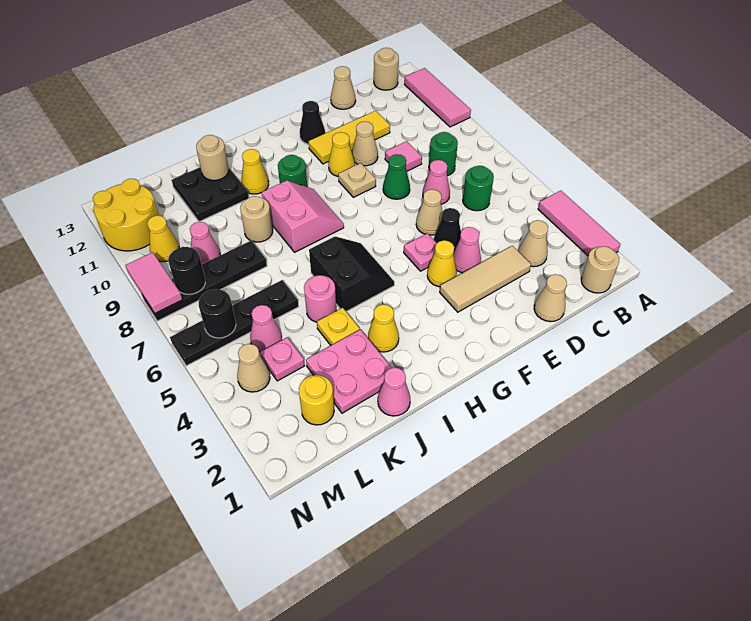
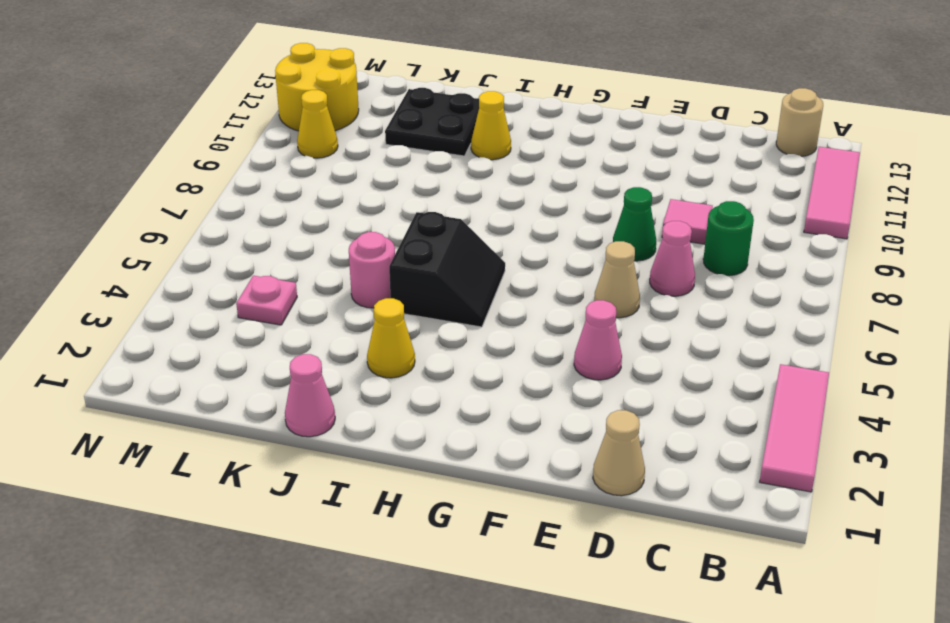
none -> tan 1x1 round brick [581,246,619,293]
none -> tan 1x1 cone [518,220,548,267]
none -> green 1x1 round brick [463,166,494,211]
none -> tan 1x3 tile [440,246,531,312]

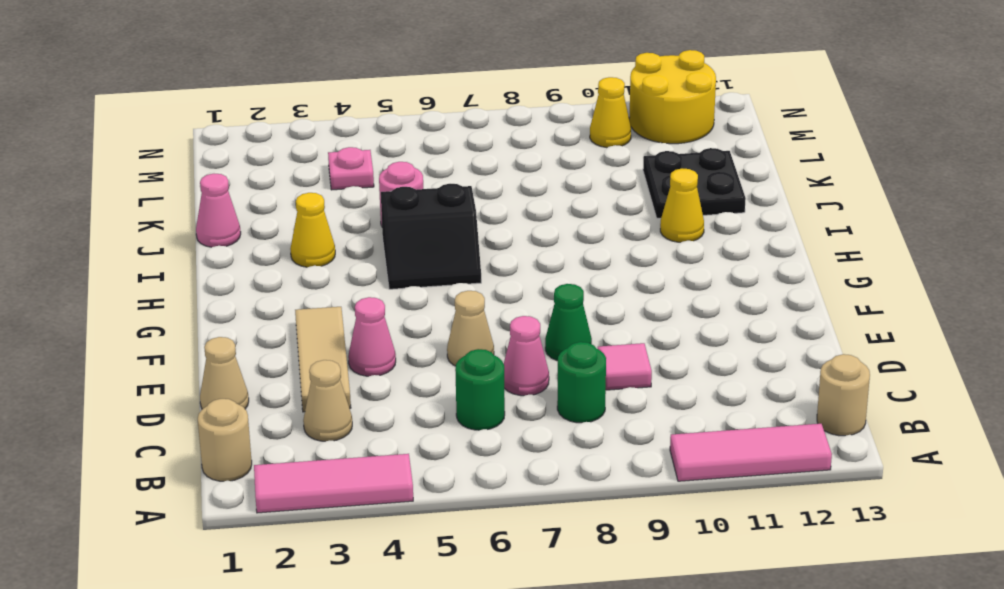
none -> yellow 1x3 tile [309,111,390,164]
none -> tan 1x1 cone [331,66,356,109]
none -> black 1x1 cone [434,208,461,251]
none -> tan 1x1 cone [352,122,378,166]

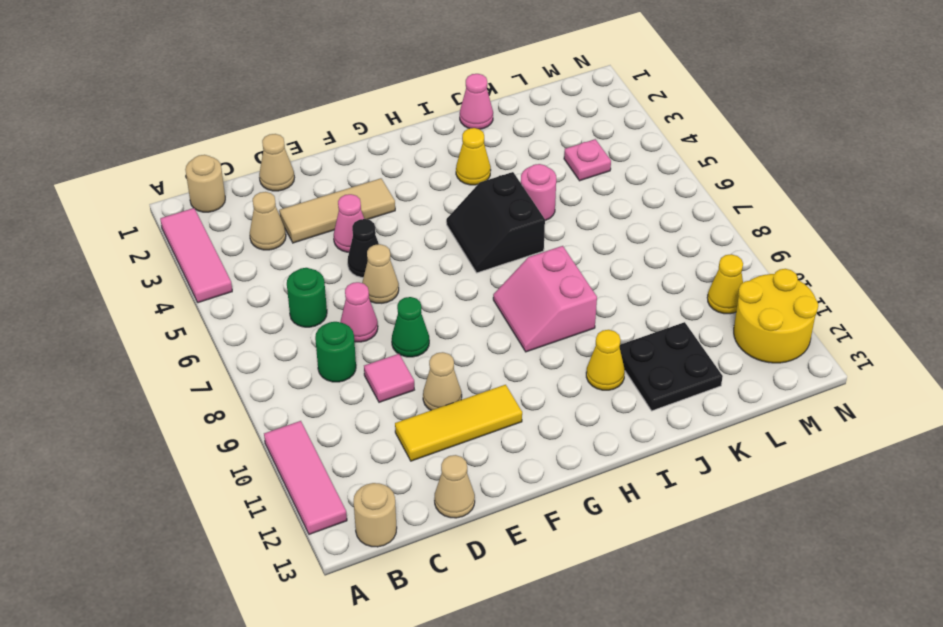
none -> yellow 1x1 cone [427,240,457,287]
none -> pink 1x1 plate [404,233,437,271]
none -> tan 1x1 plate [338,163,376,197]
none -> yellow 1x1 cone [328,132,355,176]

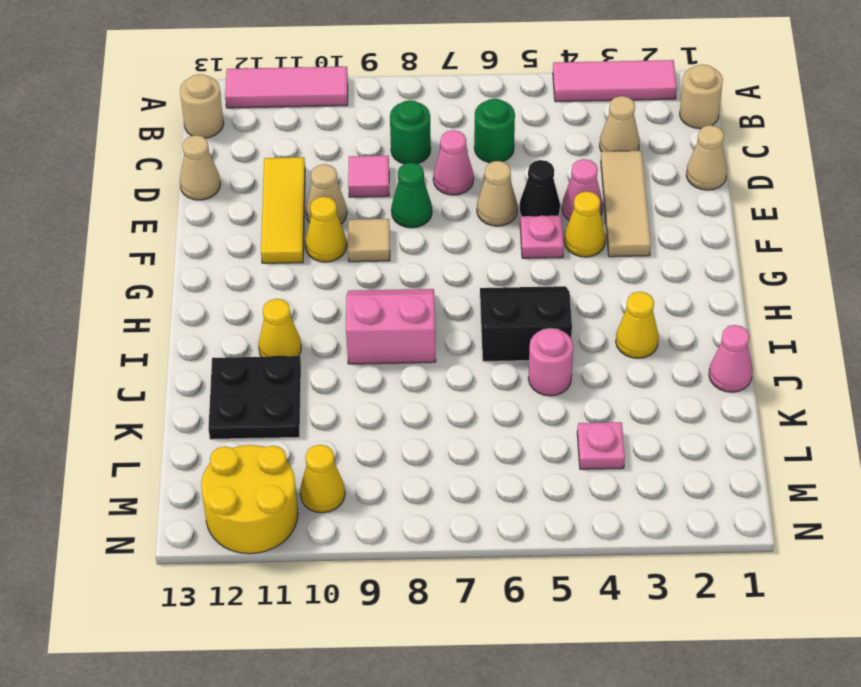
tan 1x1 tile [348,219,390,262] -> tan 1x1 plate [338,163,376,197]
none -> black 1x1 cone [300,101,325,144]
none -> green 1x1 round brick [278,155,307,187]
none -> pink 2x2 plate [306,330,392,413]
none -> yellow 1x1 plate [317,308,360,345]

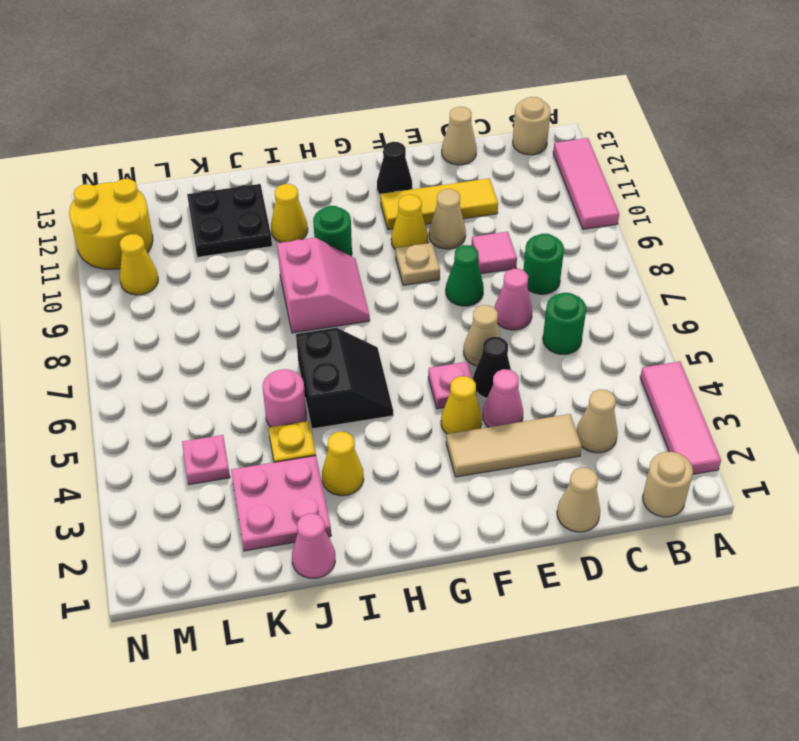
none -> tan 1x1 round brick [240,196,273,242]
none -> black 1x4 plate [170,280,299,366]
none -> black 1x4 plate [142,240,267,321]
none -> yellow 1x1 round brick [299,375,334,425]

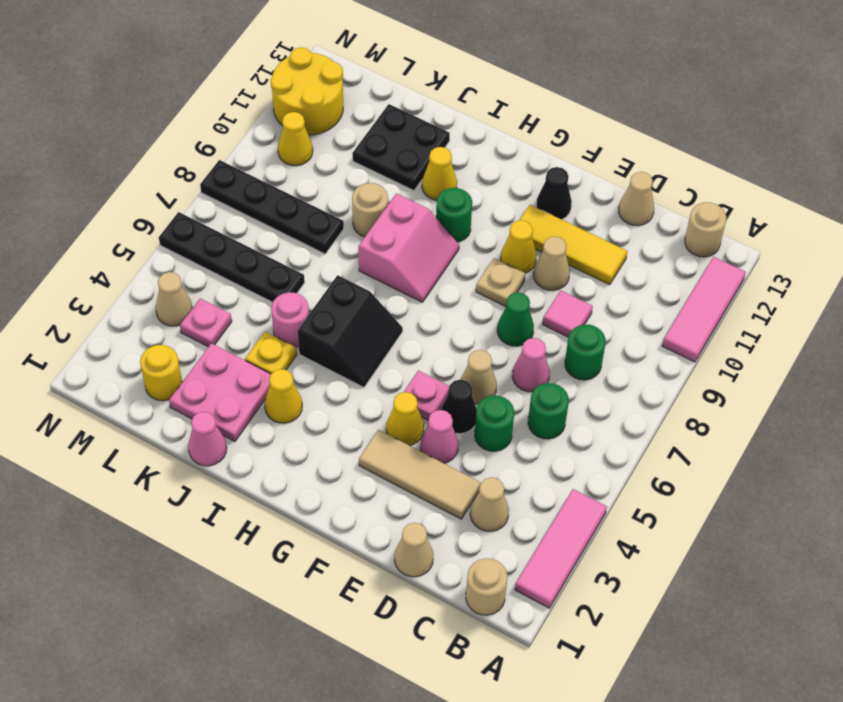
green 1x1 round brick [475,395,514,451] -> none
none -> pink 1x1 cone [250,305,282,352]
none -> pink 1x1 cone [190,222,220,264]
none -> tan 1x1 round brick [196,135,229,180]
none -> black 1x1 round brick [199,289,236,338]

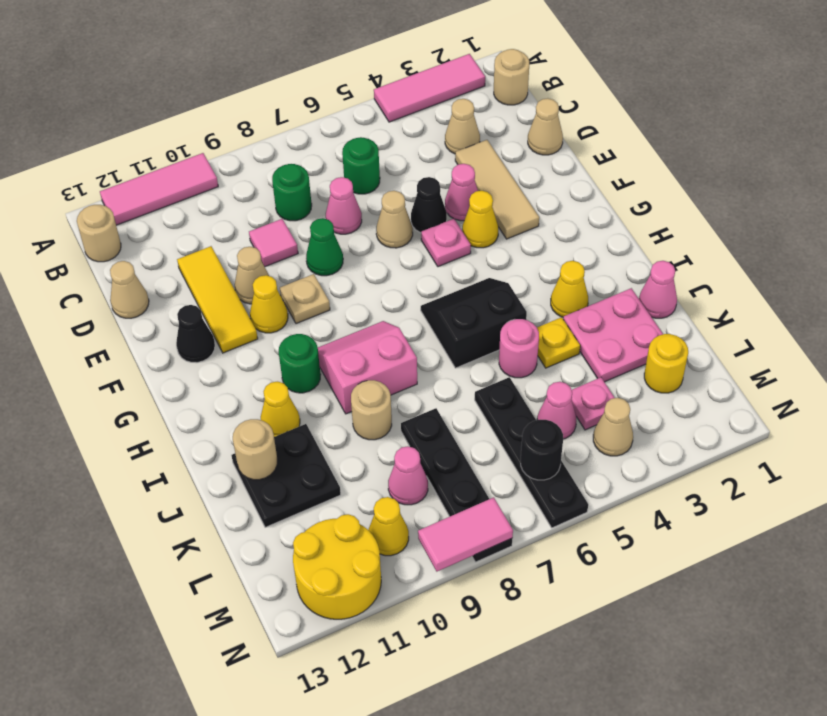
none -> black 1x1 round brick [168,247,205,294]

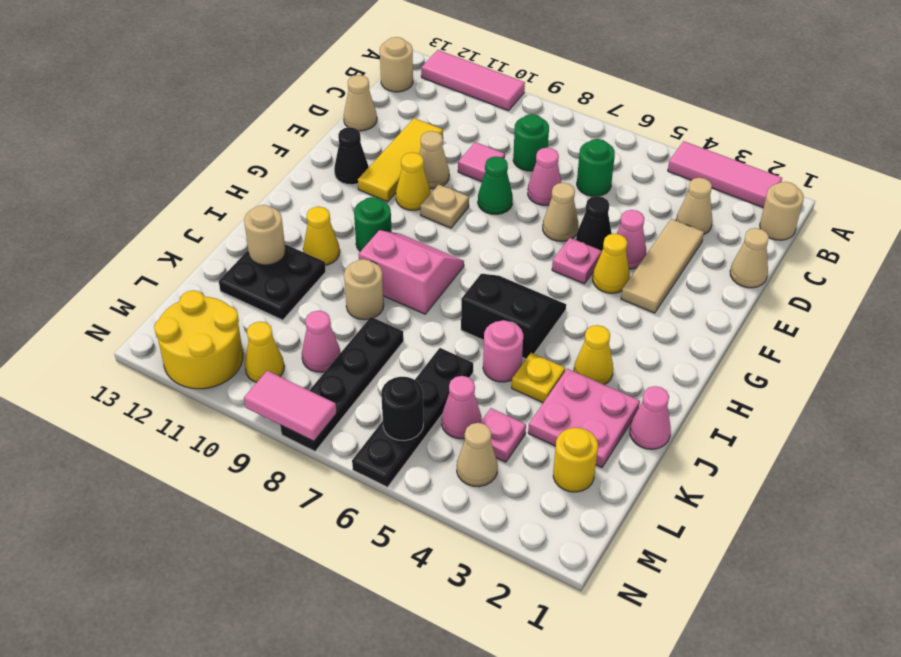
none -> black 1x1 round brick [168,247,205,294]

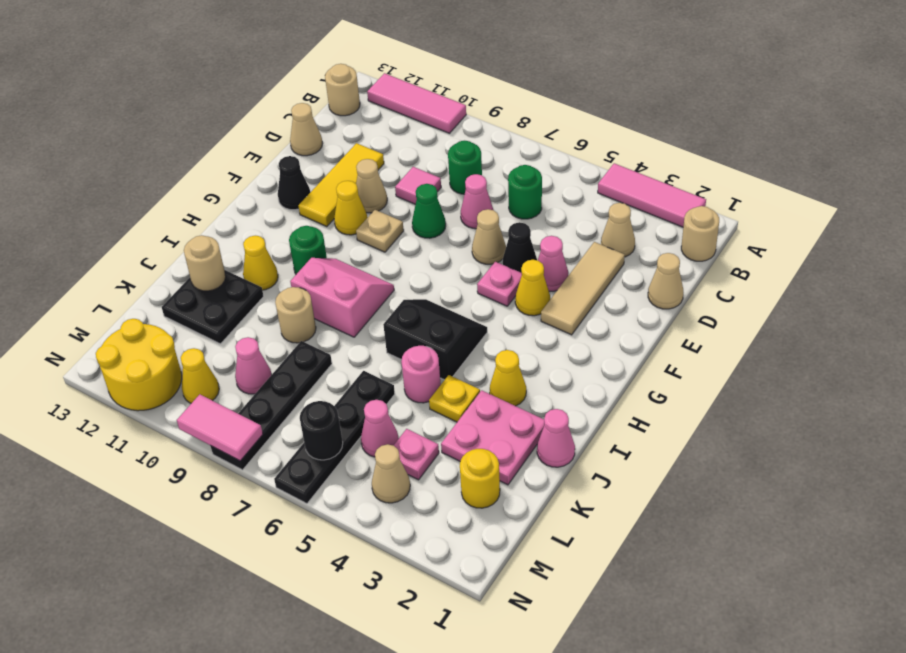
none -> black 1x1 round brick [168,247,205,294]

